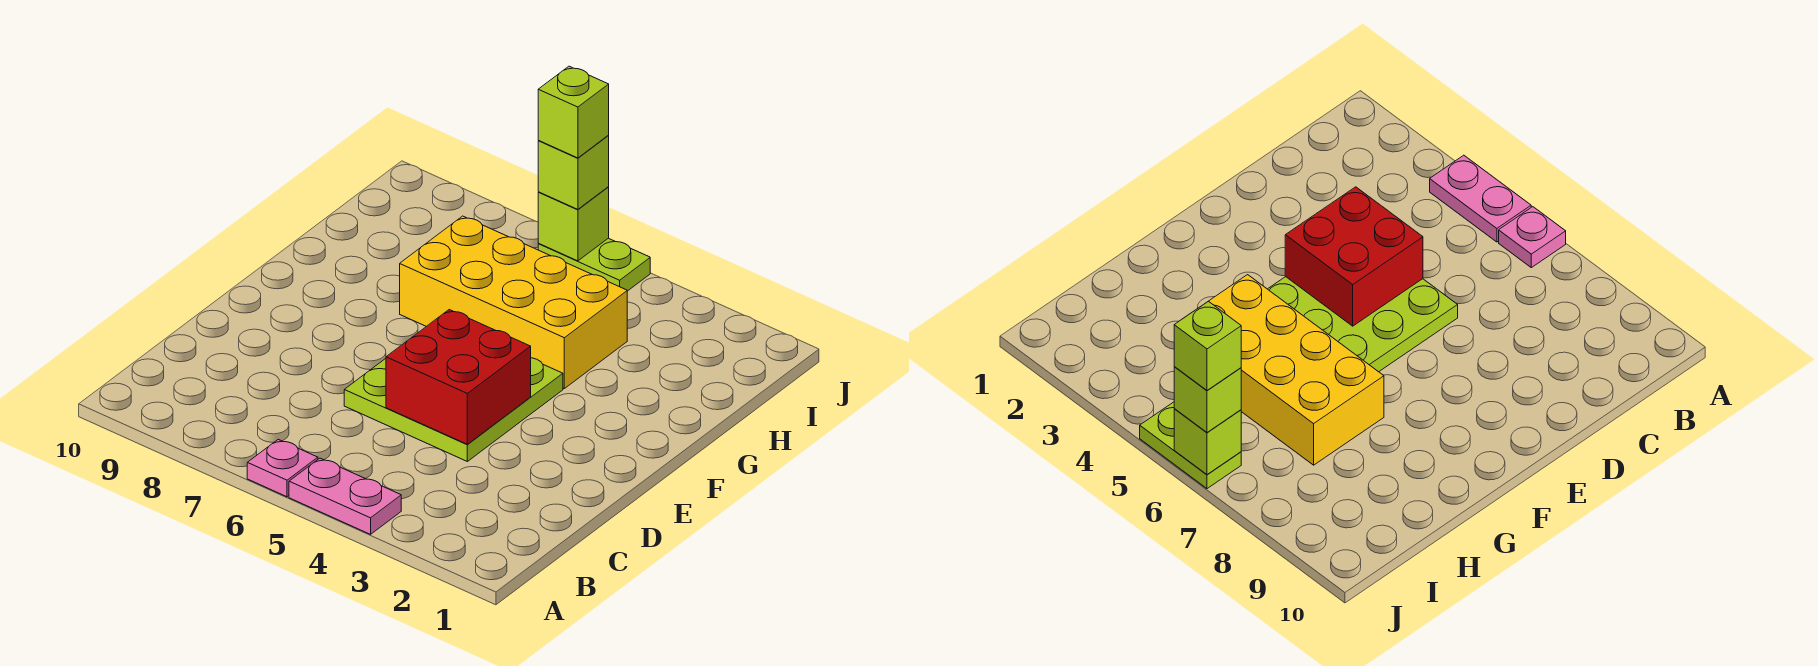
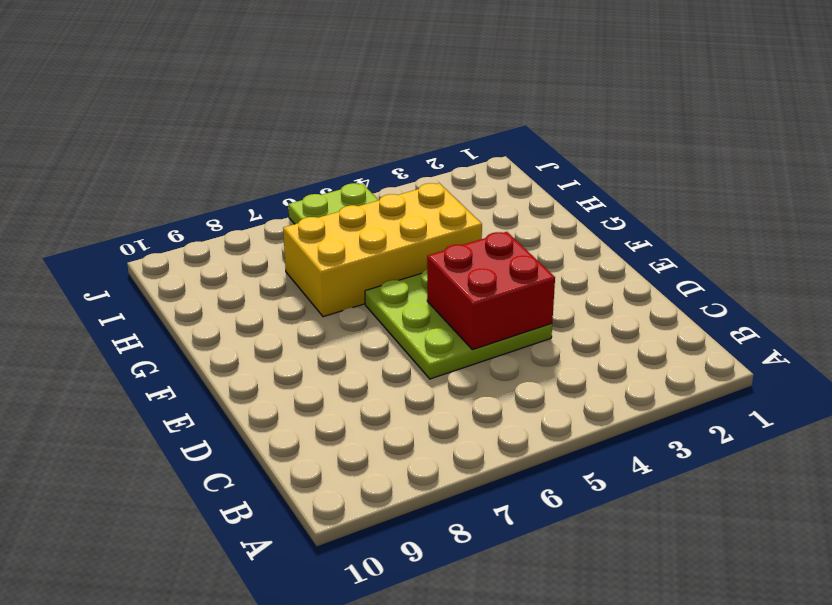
none -> pink 1x2 plate [289,458,401,534]
none -> pink 1x1 plate [247,439,318,497]

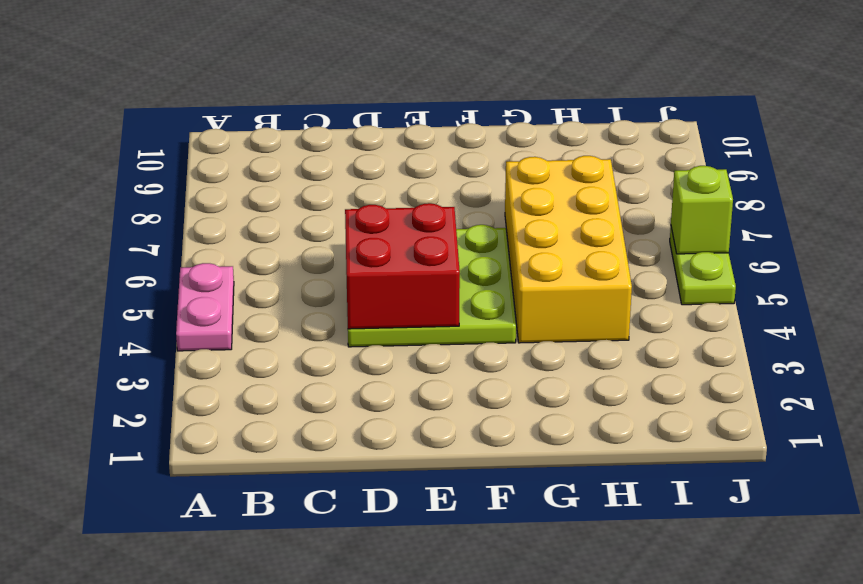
none -> pink 1x1 plate [247,439,318,497]
none -> lime 1x1 brick [538,136,609,209]

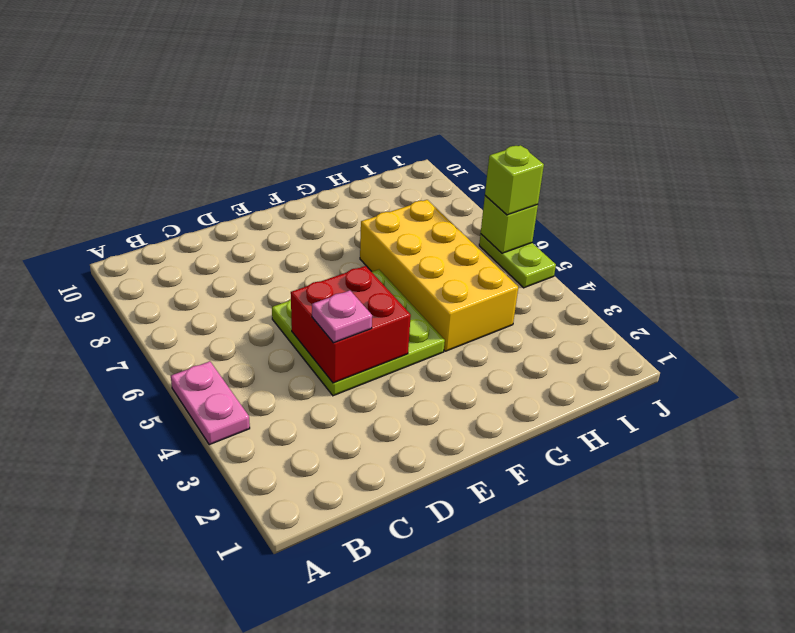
pink 1x1 plate [312,290,372,343] -> pink 1x1 plate moved to [247,439,318,497]
none -> lime 1x1 brick [538,66,609,158]

